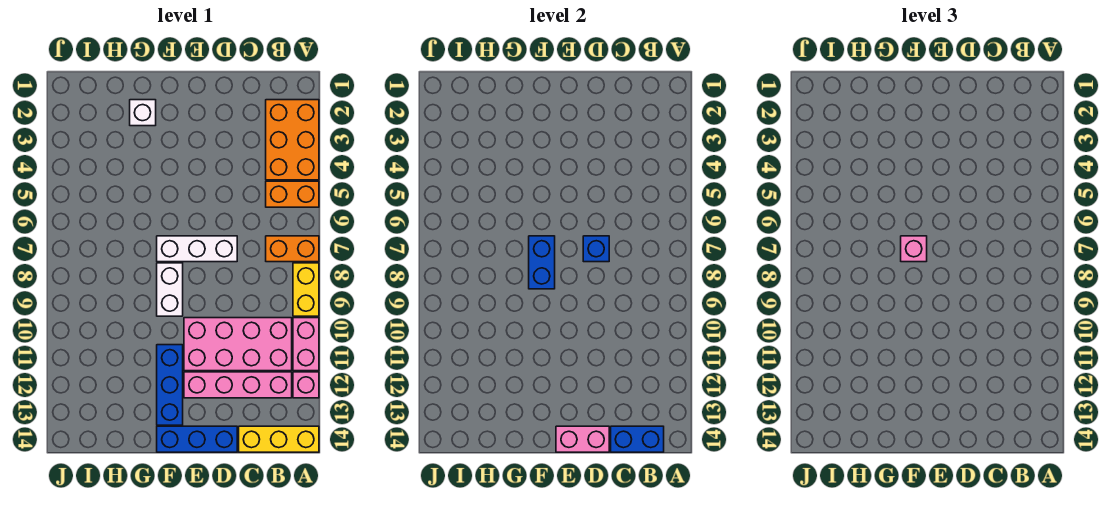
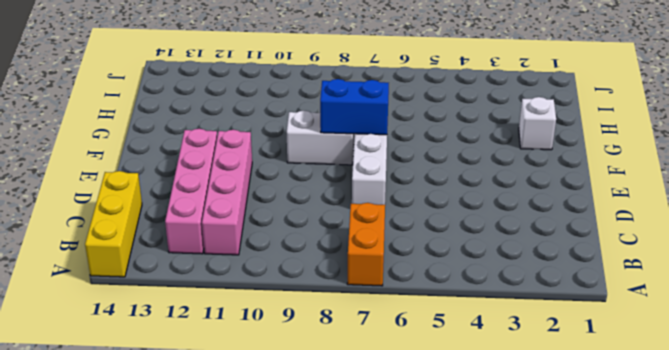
pink 1x4 brick [202,130,252,255] -> pink 2x4 brick [184,318,292,371]
none -> orange 2x3 brick [266,100,319,180]
none -> orange 1x2 brick [266,181,319,207]
none -> yellow 1x2 brick [293,263,319,316]

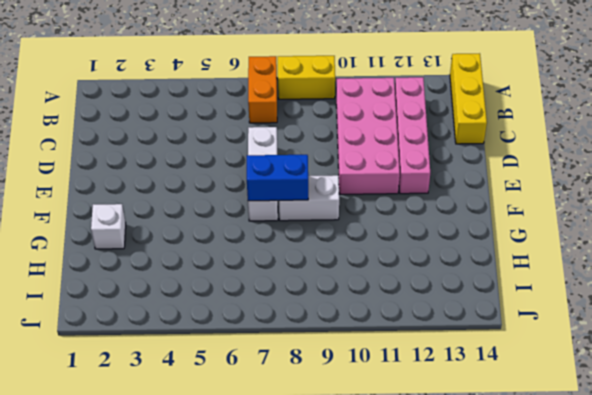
none -> orange 2x3 brick [266,100,319,180]
none -> orange 1x2 brick [266,181,319,207]
none -> pink 1x2 brick [293,318,319,371]

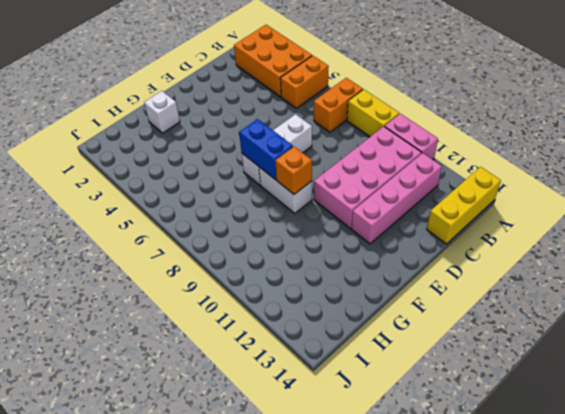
orange 1x1 brick [275,147,312,194] -> none
none -> pink 1x1 brick [293,372,319,398]
none -> blue 1x3 brick [157,426,237,452]
none -> blue 1x3 brick [157,345,183,425]

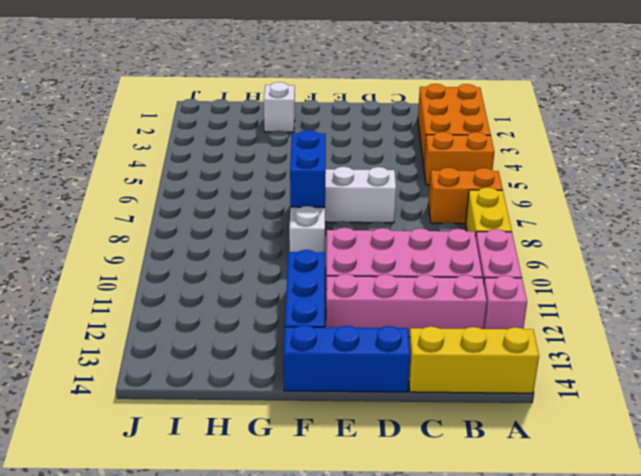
none -> blue 1x2 brick [611,426,664,452]
none -> blue 1x1 brick [583,236,609,262]
none -> pink 1x2 brick [556,426,609,452]

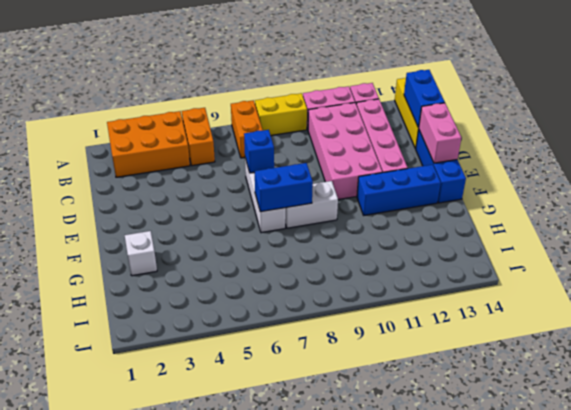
none -> pink 1x1 brick [901,236,927,262]

